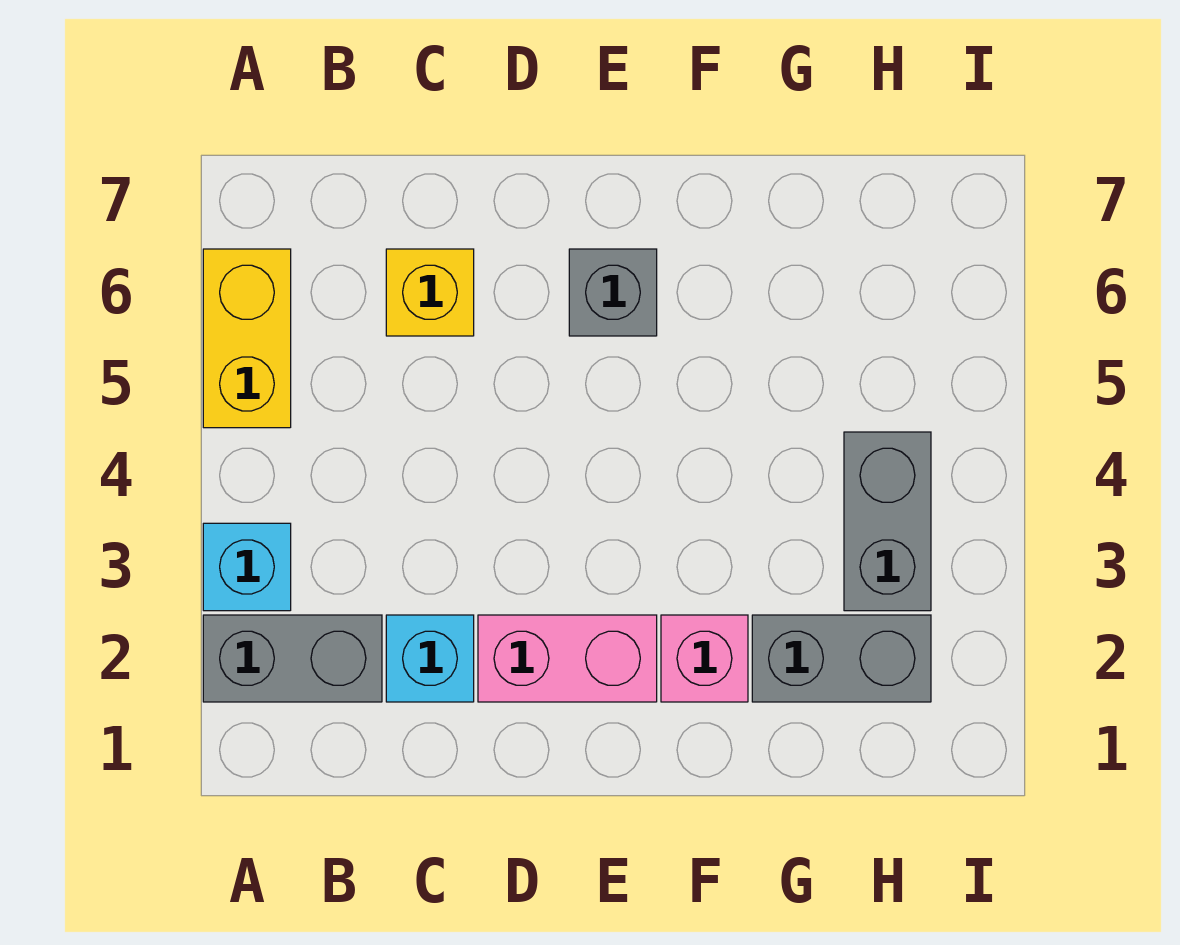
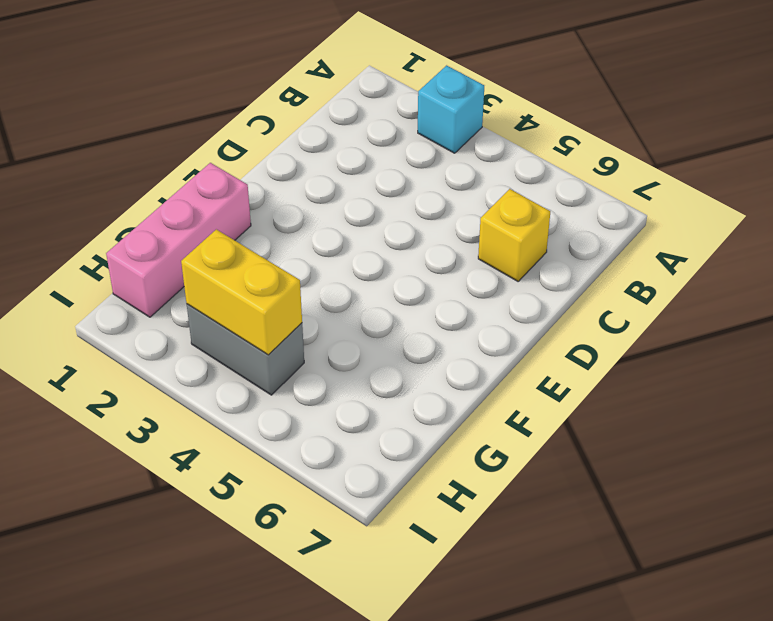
pink 1x3 brick [106,163,251,317] -> none
yellow 1x2 brick [181,229,302,355] -> yellow 1x2 brick moved to [203,249,291,428]
none -> grey 1x2 brick [203,615,382,702]
none -> cyan 1x1 brick [386,615,474,702]

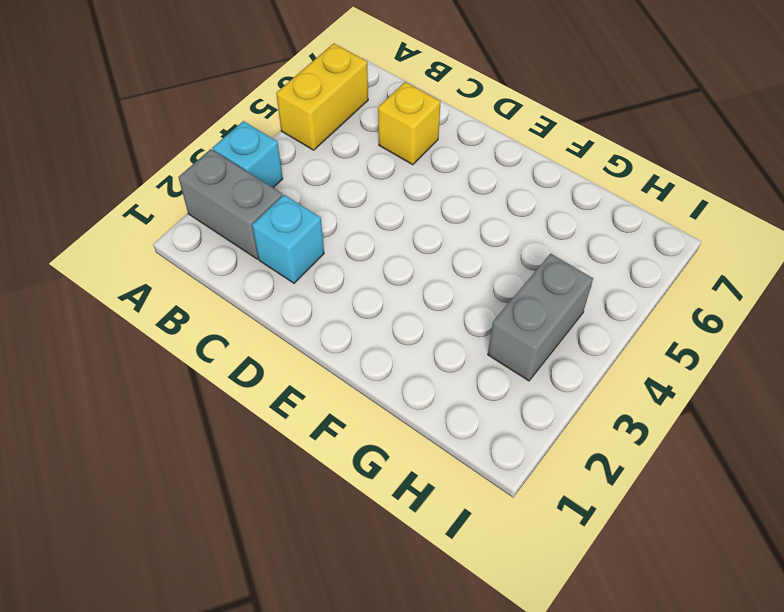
none -> pink 1x2 brick [478,615,657,702]
none -> grey 1x1 brick [569,249,657,336]

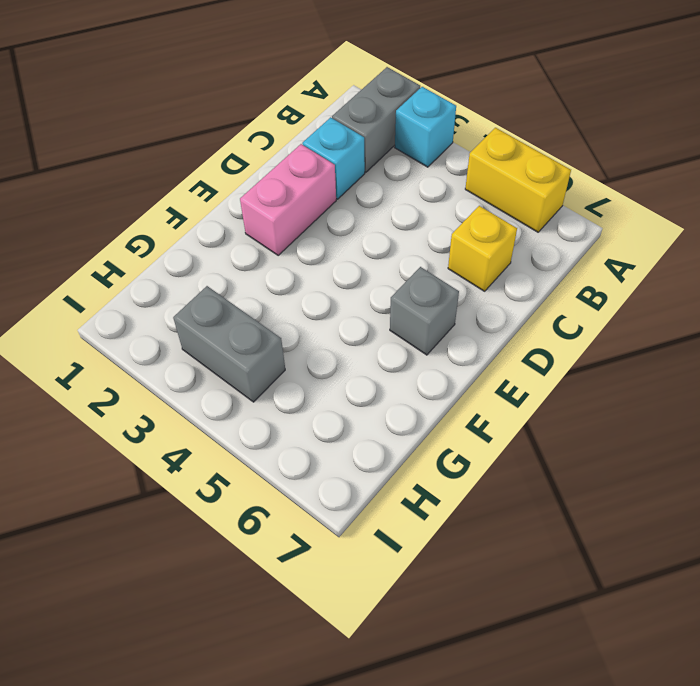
none -> pink 1x1 brick [661,615,748,702]
none -> grey 1x2 brick [752,615,931,702]

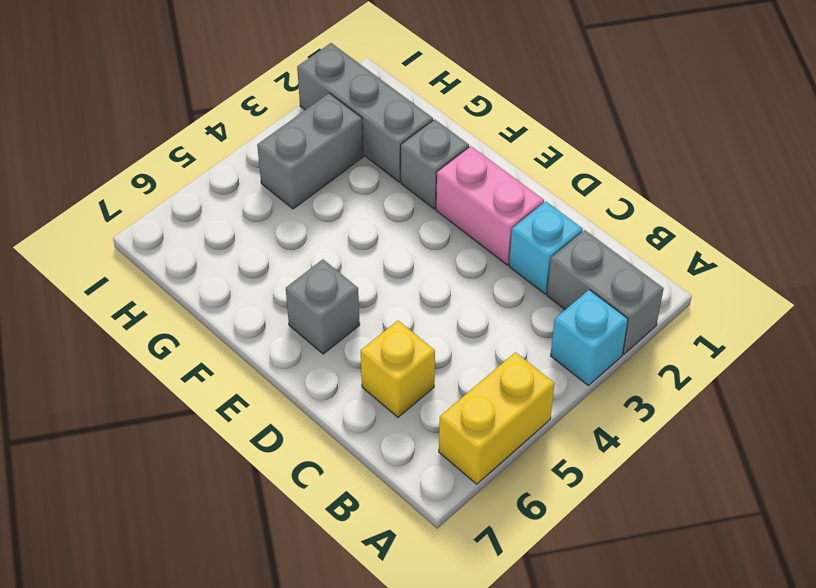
grey 1x1 brick [401,119,469,209] -> pink 1x1 brick [661,615,748,702]
grey 1x3 brick [297,43,433,182] -> grey 1x2 brick [752,615,931,702]

